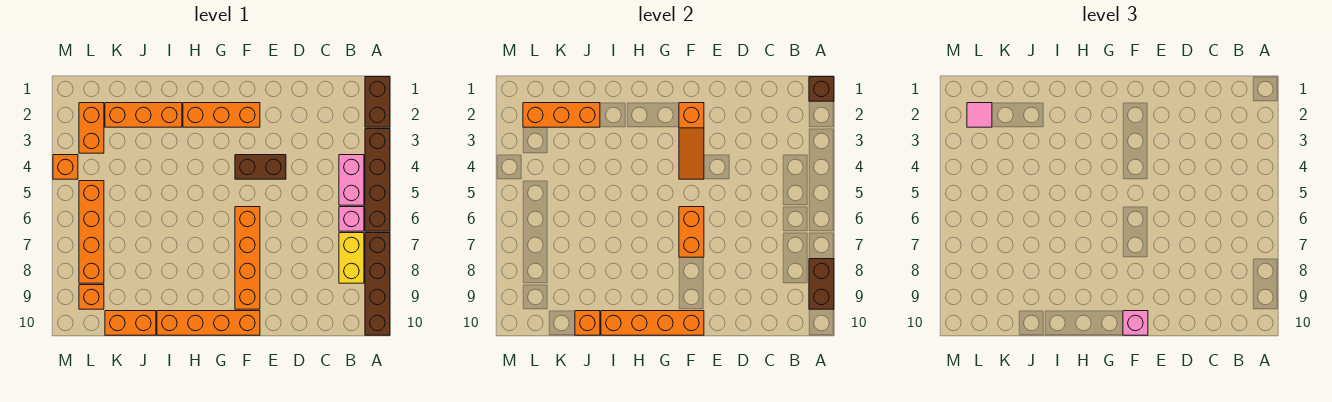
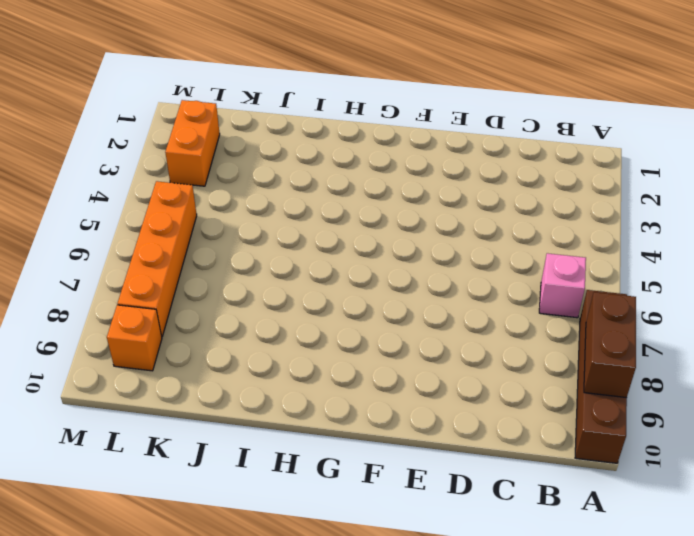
none -> brown 1x2 brick [365,77,390,127]
none -> brown 1x4 brick [365,129,390,231]
none -> pink 1x2 brick [339,155,364,205]

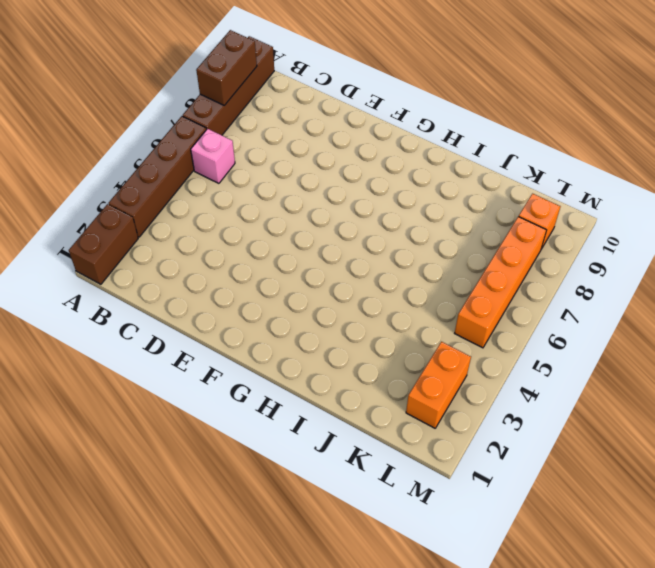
none -> pink 1x2 brick [339,155,364,205]
none -> yellow 1x2 brick [339,233,364,283]
none -> brown 1x2 brick [235,155,286,179]

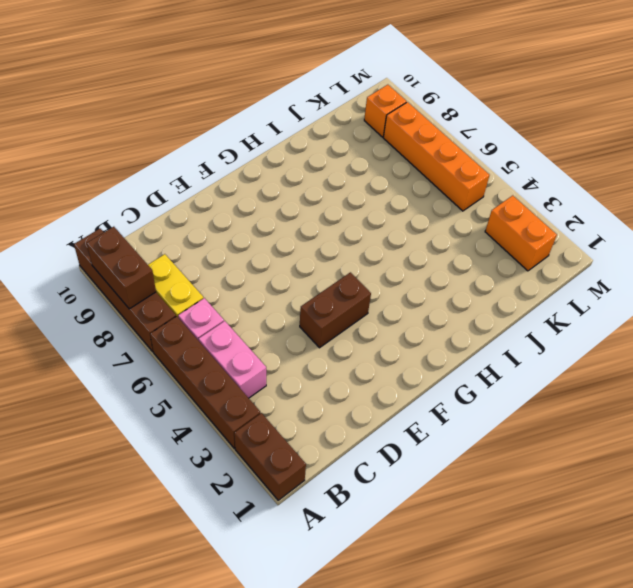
none -> orange 1x3 brick [183,103,260,127]
none -> orange 1x4 brick [235,207,260,309]
none -> orange 1x4 brick [157,311,260,335]

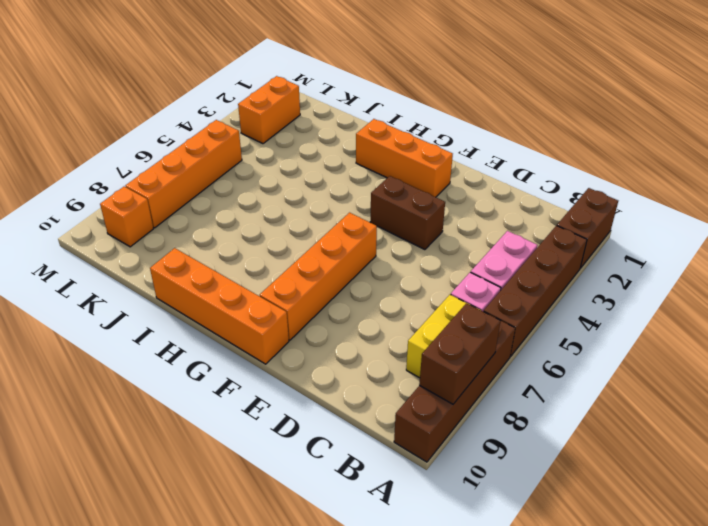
none -> orange 1x3 brick [105,103,182,127]
none -> orange 1x2 brick [105,311,156,335]
none -> orange 1x1 brick [53,155,78,179]

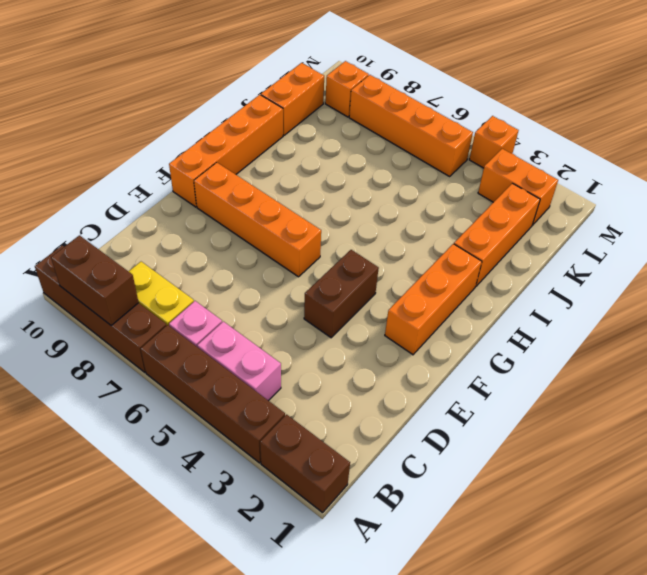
none -> brown 1x1 brick [809,77,834,101]
none -> orange 1x3 slope [679,103,704,179]
none -> orange 1x2 brick [679,207,704,257]

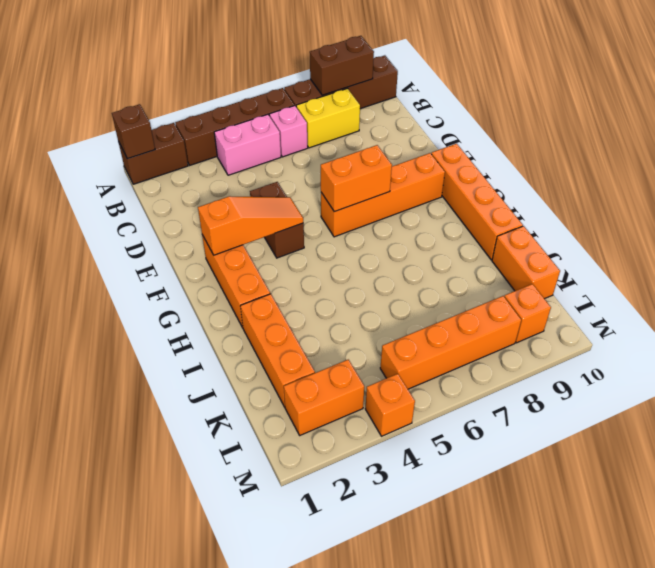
none -> orange 1x4 brick [601,311,704,335]
none -> orange 1x3 brick [523,103,600,127]
none -> orange 1x1 brick [575,311,600,335]

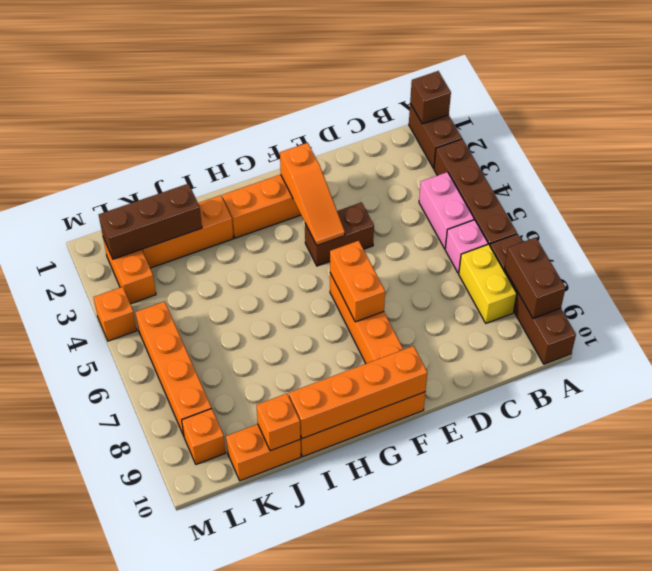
brown 1x3 brick [99,184,202,259] -> orange 1x3 brick [523,103,600,127]
none -> pink 1x1 brick [1123,311,1148,335]
none -> pink 1x1 tile [967,103,992,127]

